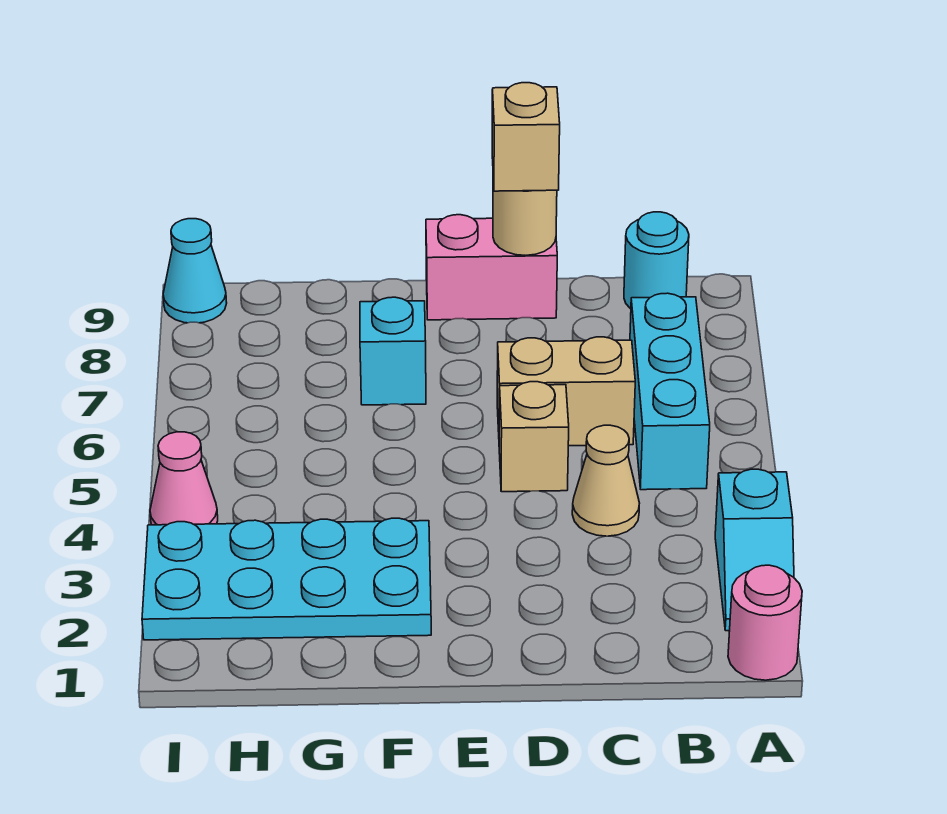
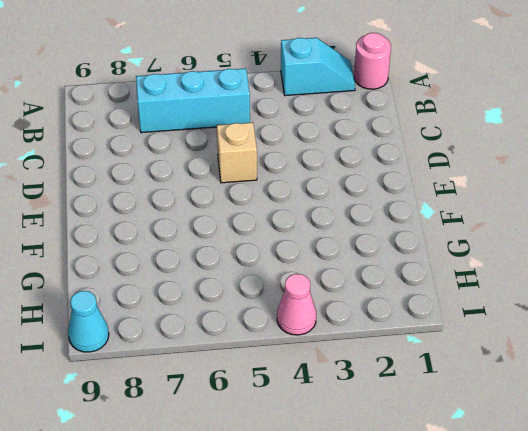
none -> cyan 1x1 round brick [624,212,689,309]
none -> tan 1x1 cone [572,425,639,536]
none -> tan 1x2 brick [497,337,635,446]

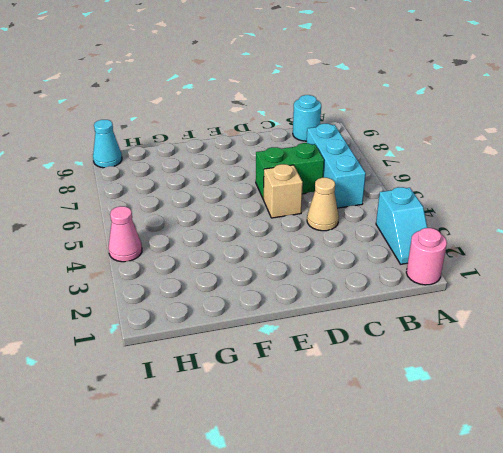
green 1x2 brick [256,143,324,199] -> tan 1x2 brick [497,337,635,446]
none -> pink 1x2 brick [426,215,557,320]
none -> cyan 2x4 plate [142,518,431,640]
none -> cyan 1x1 brick [360,297,426,405]

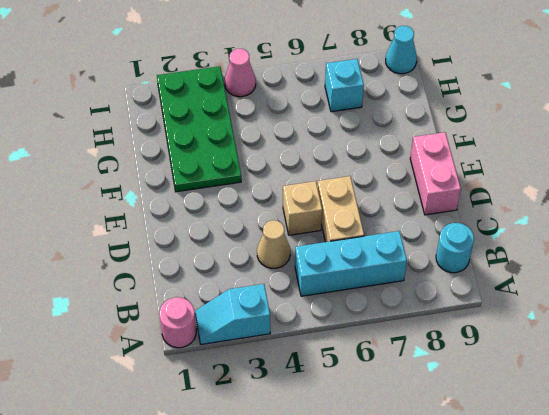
green 2x4 plate [157,66,241,192] -> cyan 2x4 plate [142,518,431,640]
cyan 1x1 brick [325,59,364,112] -> cyan 1x1 brick moved to [360,297,426,405]
none -> tan 1x1 round brick [493,180,557,255]
none -> tan 1x1 brick [492,83,560,191]

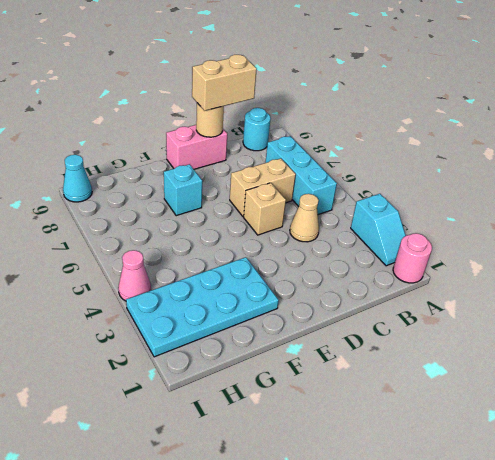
tan 1x2 brick [192,55,257,111] -> tan 1x1 brick [492,83,560,191]

